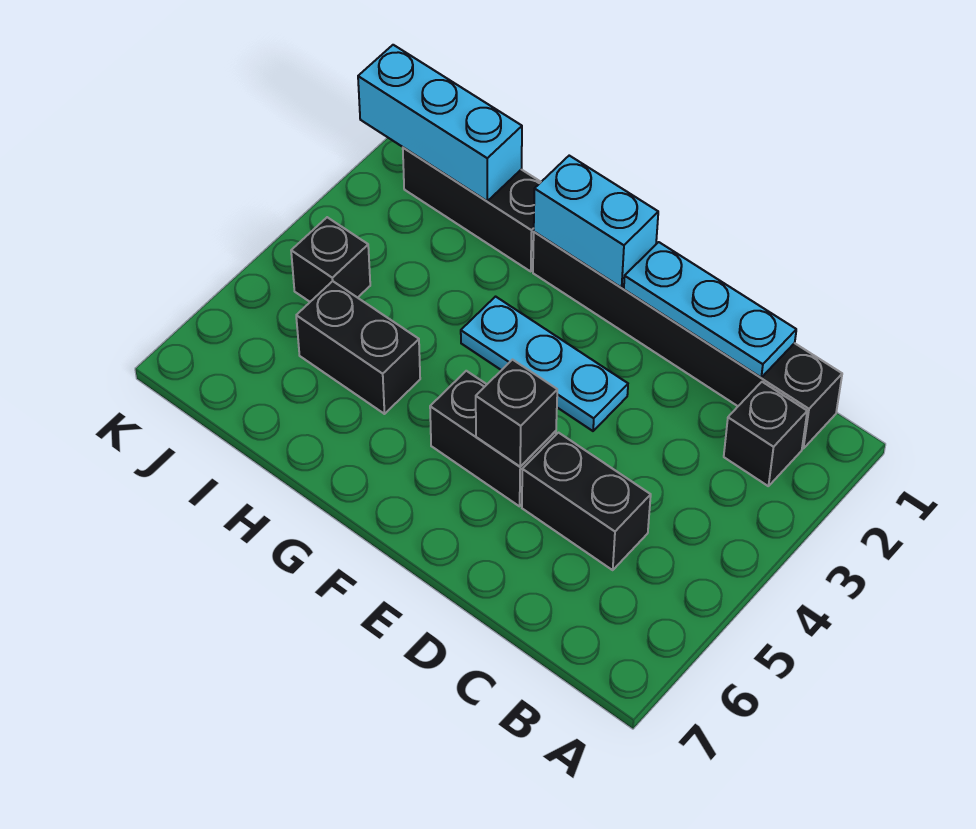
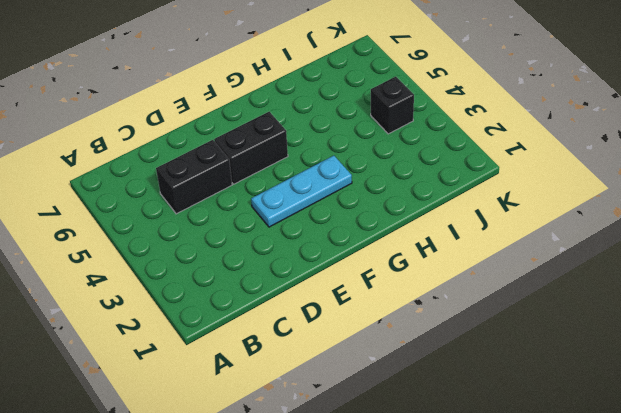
none -> black 1x6 brick [533,232,842,448]
none -> black 1x1 brick [724,382,807,486]
none -> black 1x3 brick [403,148,541,271]

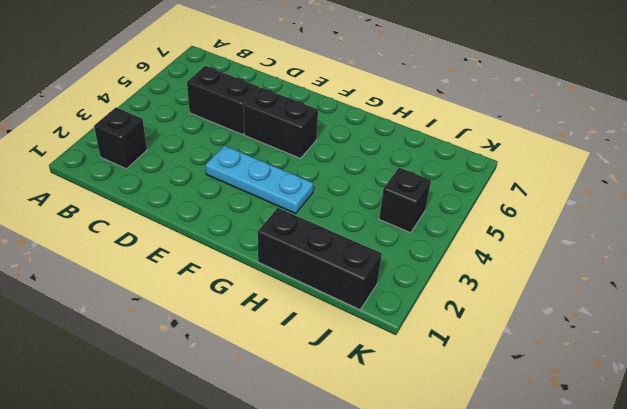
none -> black 1x6 brick [533,232,842,448]
none -> black 1x2 brick [296,281,420,414]
none -> cyan 1x3 plate [624,242,796,377]

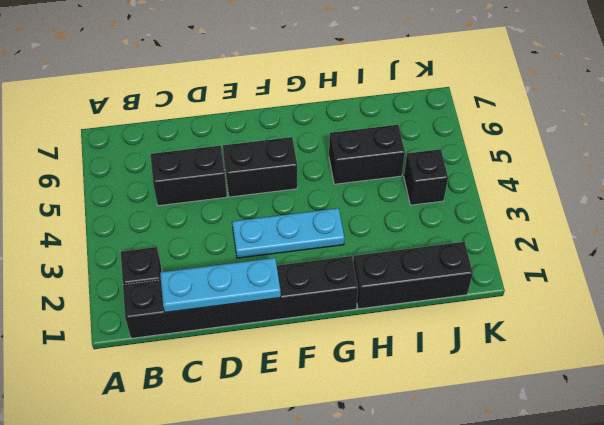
none -> black 1x1 brick [476,360,557,467]
none -> cyan 1x2 brick [534,156,658,288]
none -> cyan 1x3 brick [358,45,522,201]

